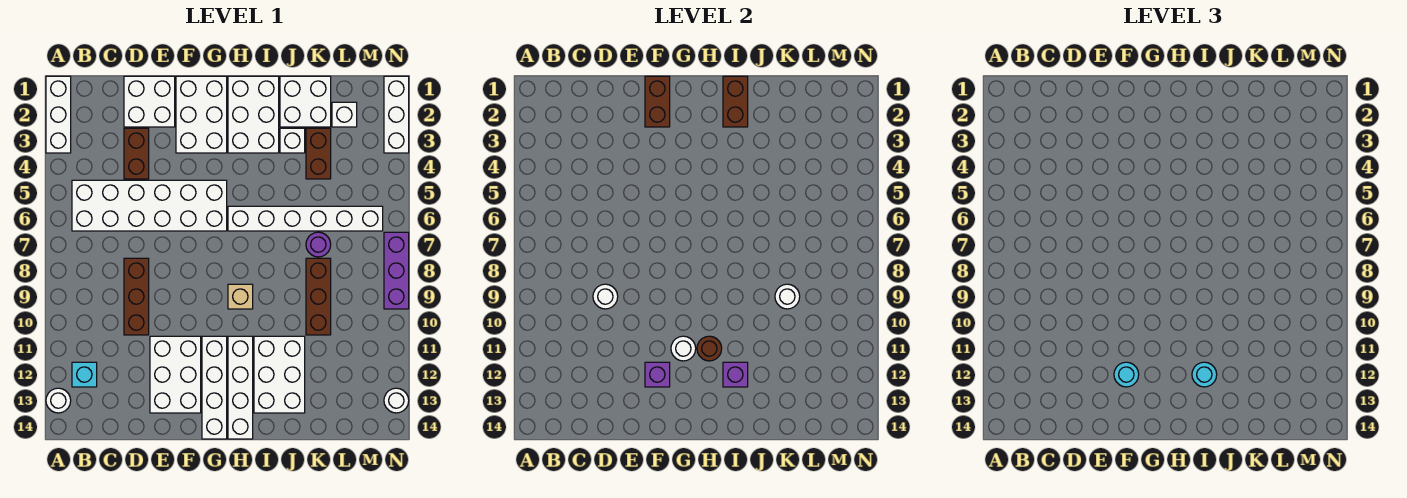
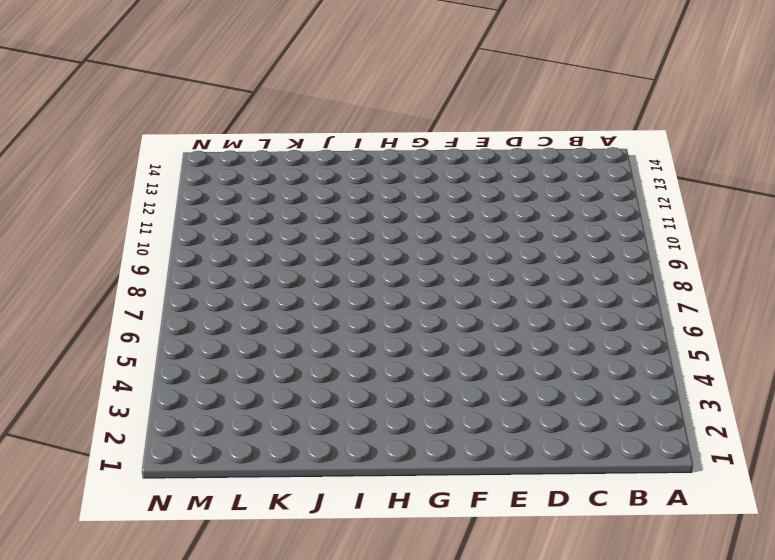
none -> white 1x3 brick [46,76,71,153]
none -> white 1x1 round brick [46,388,71,413]
none -> white 2x6 brick [72,180,227,231]
none -> cyan 1x1 brick [72,362,97,387]

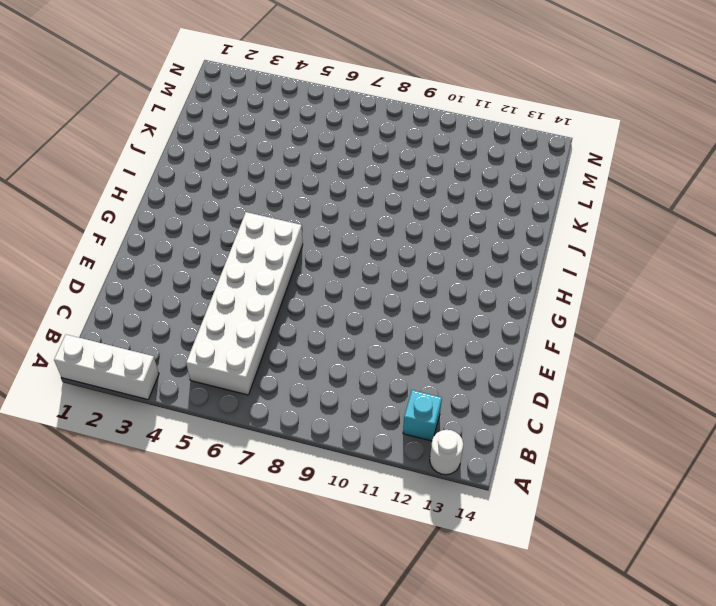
none -> white 2x2 brick [124,76,175,127]
none -> brown 1x2 brick [124,128,149,179]
none -> brown 1x3 brick [124,258,149,335]
none -> white 2x3 brick [150,336,201,413]

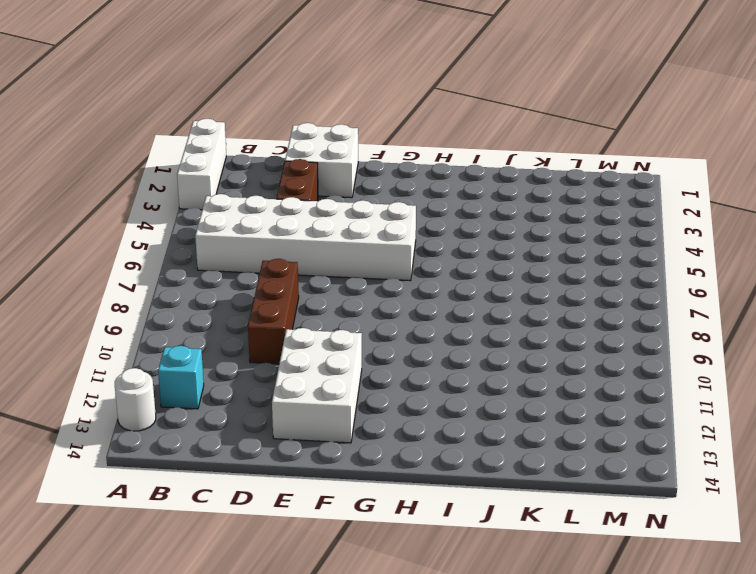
none -> white 2x3 brick [176,76,227,153]
none -> white 1x4 brick [202,336,227,439]
none -> white 2x3 brick [228,76,279,153]
none -> white 1x6 brick [228,206,383,231]

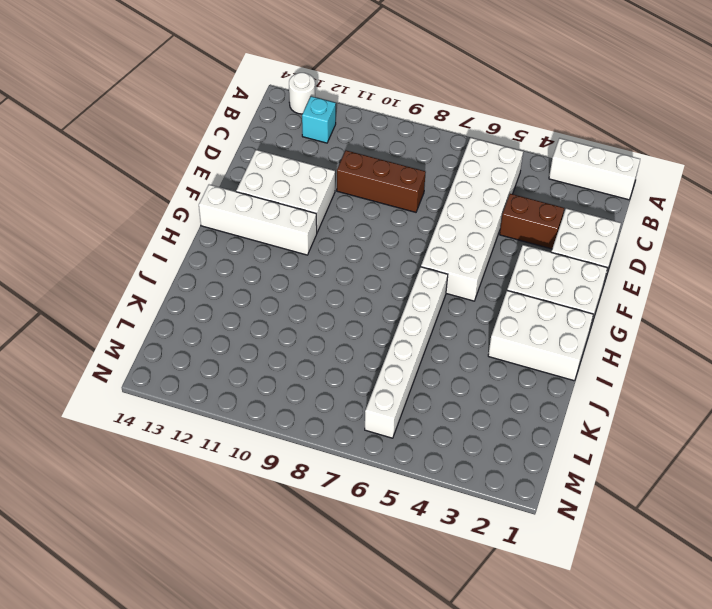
none -> tan 1x1 brick [228,284,253,309]
none -> white 1x4 brick [228,336,253,439]
none -> white 2x3 brick [254,336,305,413]
none -> white 2x2 brick [280,76,331,127]

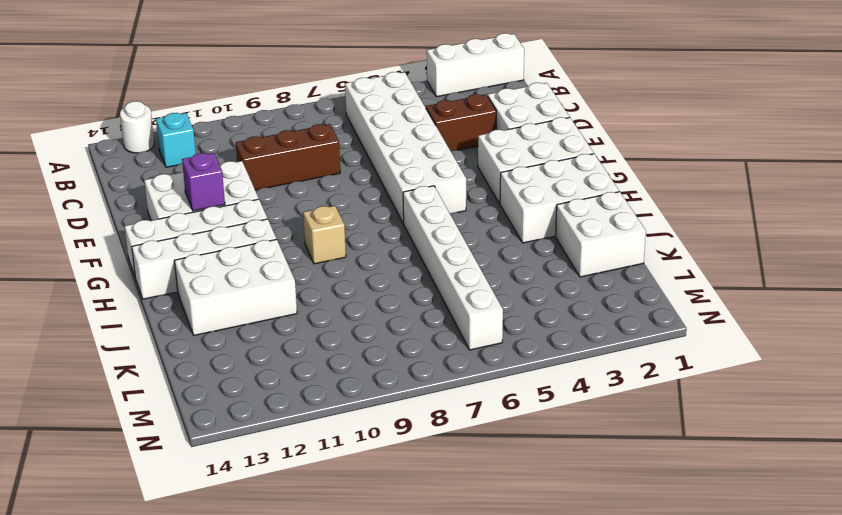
none -> white 1x1 brick [280,128,305,153]
none -> brown 1x2 brick [306,128,331,179]
none -> purple 1x1 round brick [306,232,331,257]
none -> brown 1x3 brick [306,258,331,335]

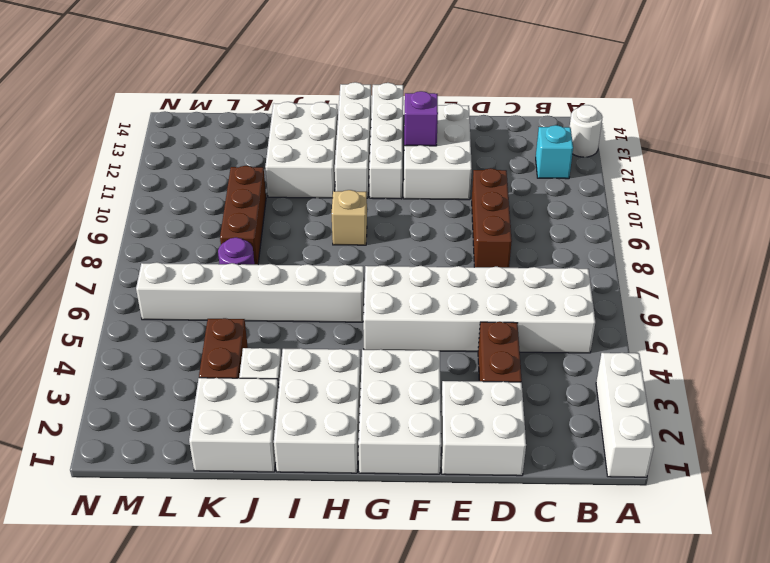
none -> white 1x1 brick [332,102,357,127]
none -> white 1x3 brick [384,76,409,153]
none -> purple 1x3 brick [384,232,409,309]
none -> white 1x1 round brick [384,388,409,413]

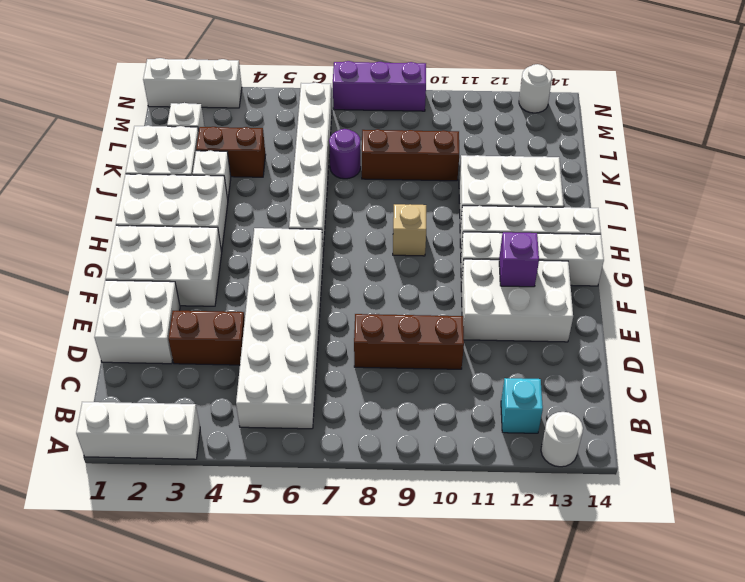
none -> white 1x1 round brick [593,284,618,309]
none -> brown 1x2 brick [645,76,670,127]
none -> white 1x1 round brick [671,336,696,361]
none -> brown 1x1 round brick [697,336,722,361]

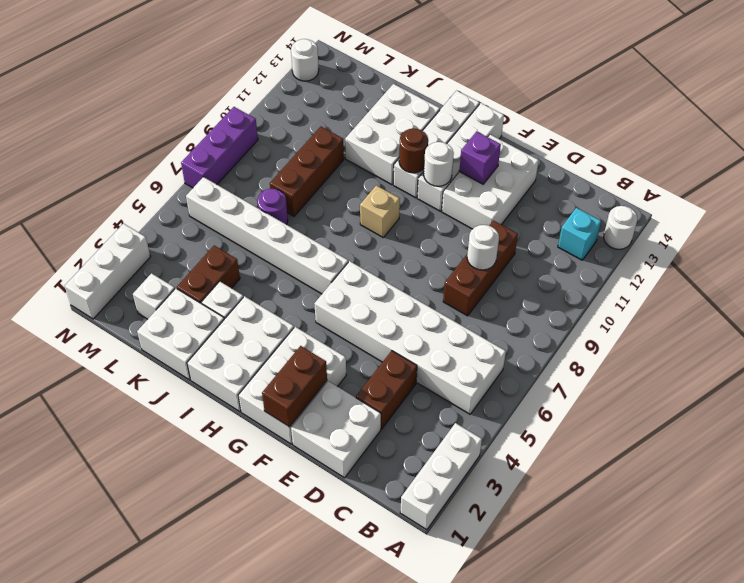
none -> brown 1x2 brick [723,76,748,127]
none -> purple 1x1 brick [723,362,748,387]
none -> white 1x1 round brick [775,284,800,309]
none -> cyan 1x1 round brick [1114,362,1139,387]

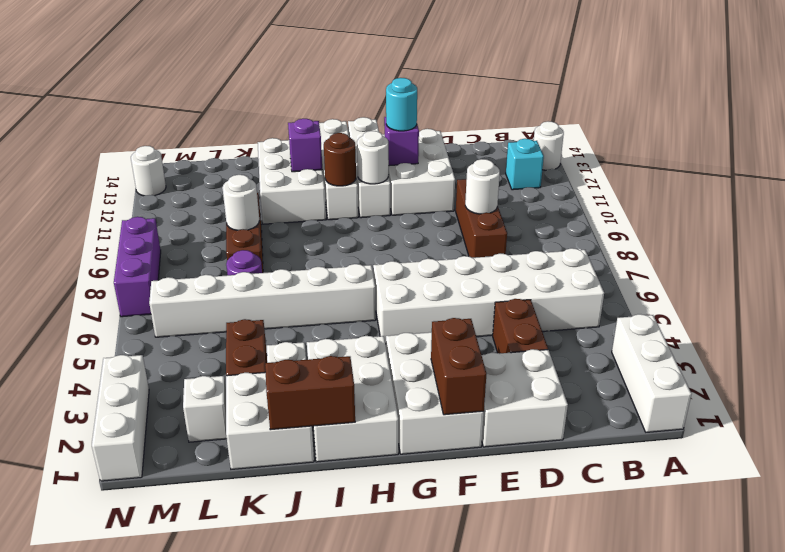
brown 1x2 brick [265,356,355,430] -> brown 1x2 brick turned to [723,76,748,127]
none -> tan 1x1 brick [228,284,253,309]
none -> cyan 1x1 round brick [1192,362,1217,387]

